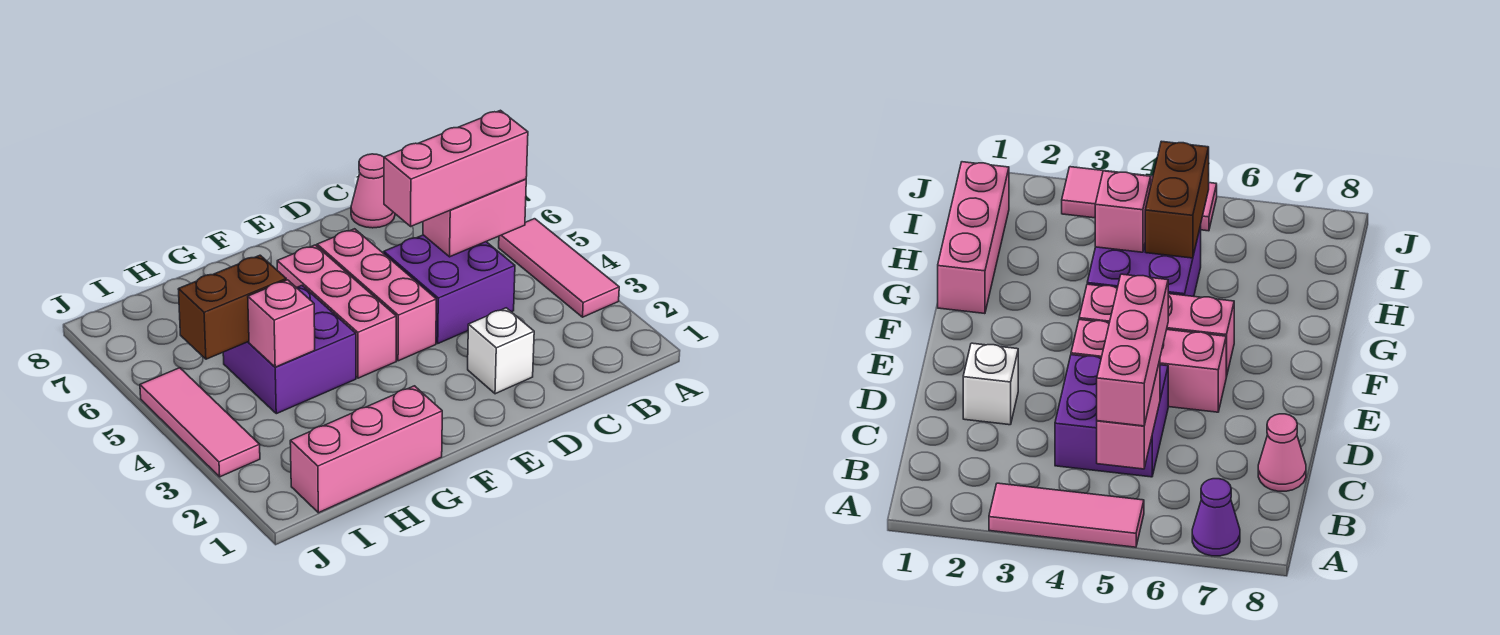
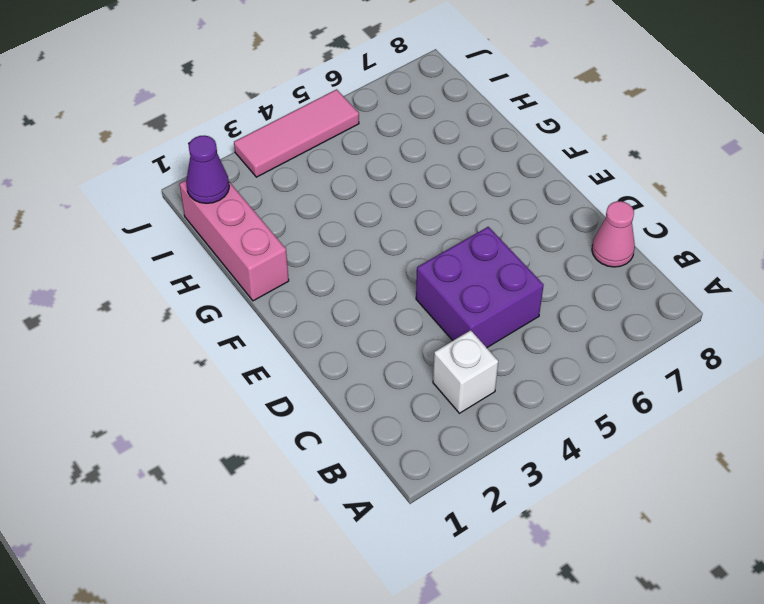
white 1x1 brick [433,330,498,413] -> white 1x1 brick moved to [468,308,534,394]
purple 1x1 cone [186,135,229,203] -> purple 1x1 cone moved to [1192,479,1240,556]
none -> pink 1x3 tile [499,219,619,317]
none -> pink 1x3 brick [317,229,436,361]
none -> pink 1x3 brick [277,245,396,378]

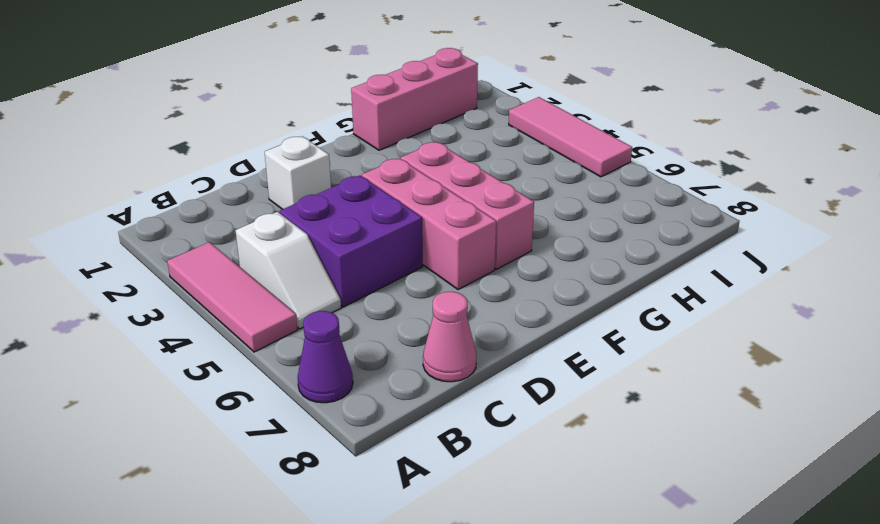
white 1x2 slope [235,212,341,329] -> none
none -> purple 2x2 brick [223,286,356,414]
none -> pink 1x2 brick [423,179,526,257]
none -> pink 1x1 brick [248,280,315,367]

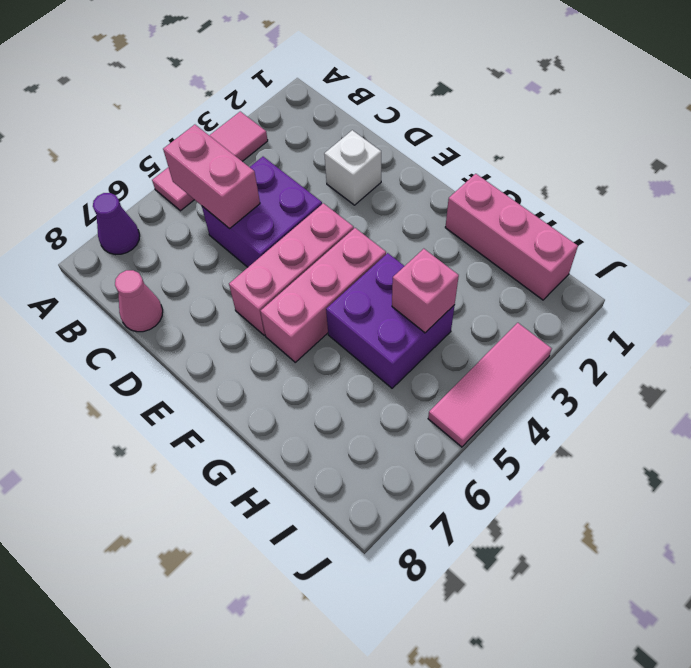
none -> brown 1x2 brick [178,255,286,359]
none -> pink 1x3 brick [384,110,528,226]

